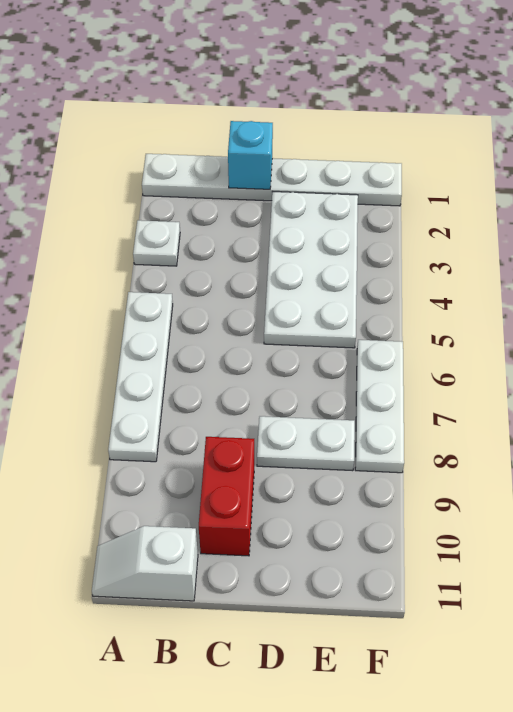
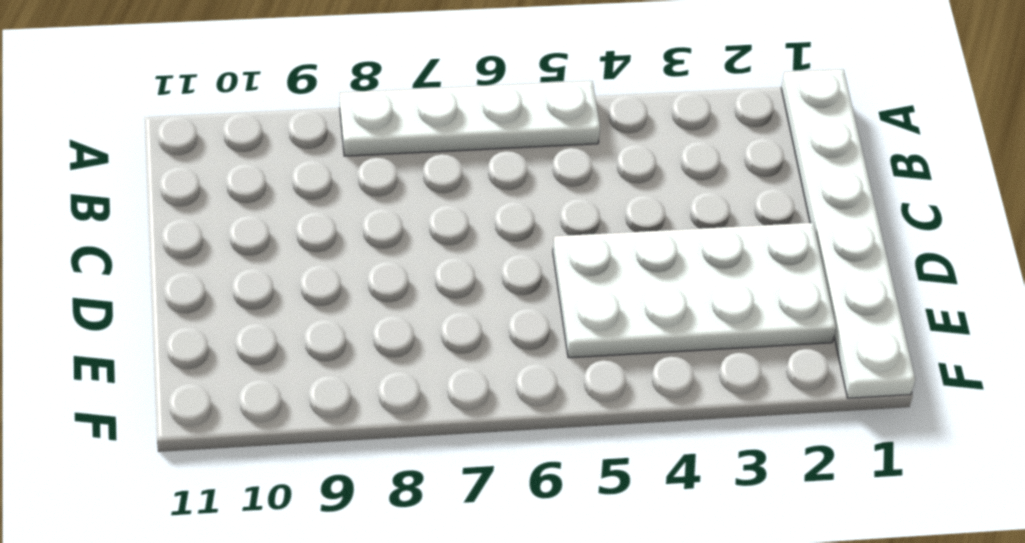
none -> white 1x1 plate [133,220,180,266]
none -> white 1x2 slope [92,526,198,601]

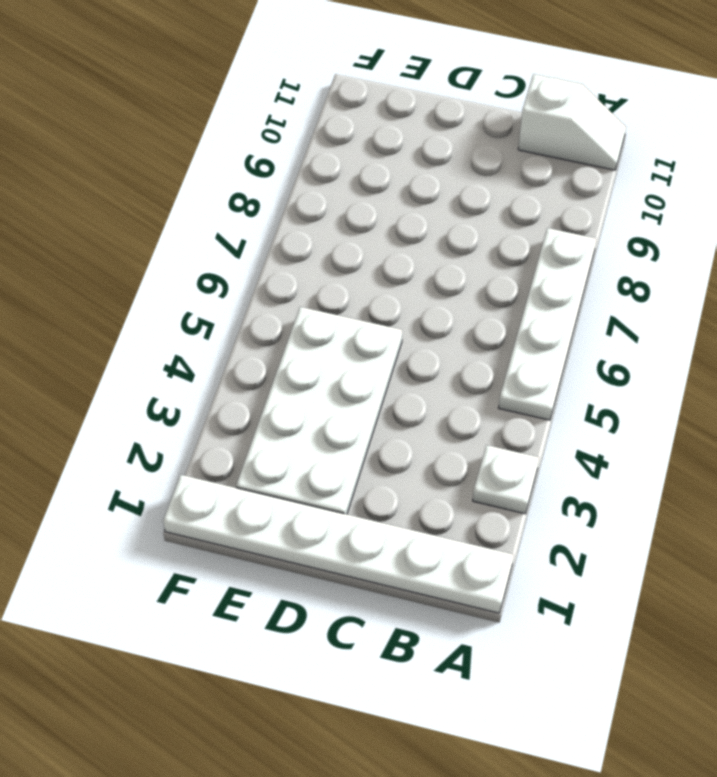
none -> red 1x2 brick [199,437,254,556]
none -> white 1x2 plate [257,416,355,471]

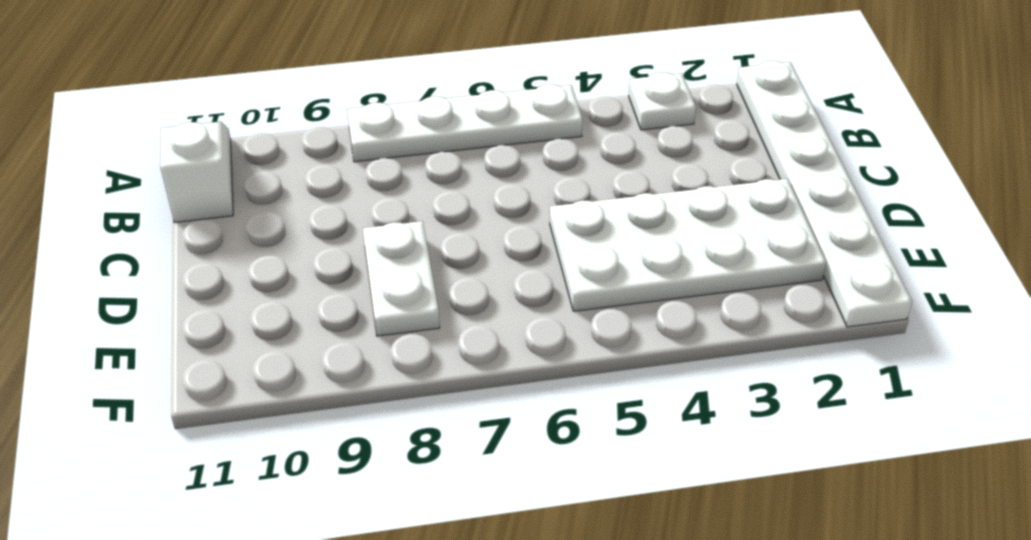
none -> red 1x2 brick [199,437,254,556]
none -> white 1x3 plate [355,340,404,473]

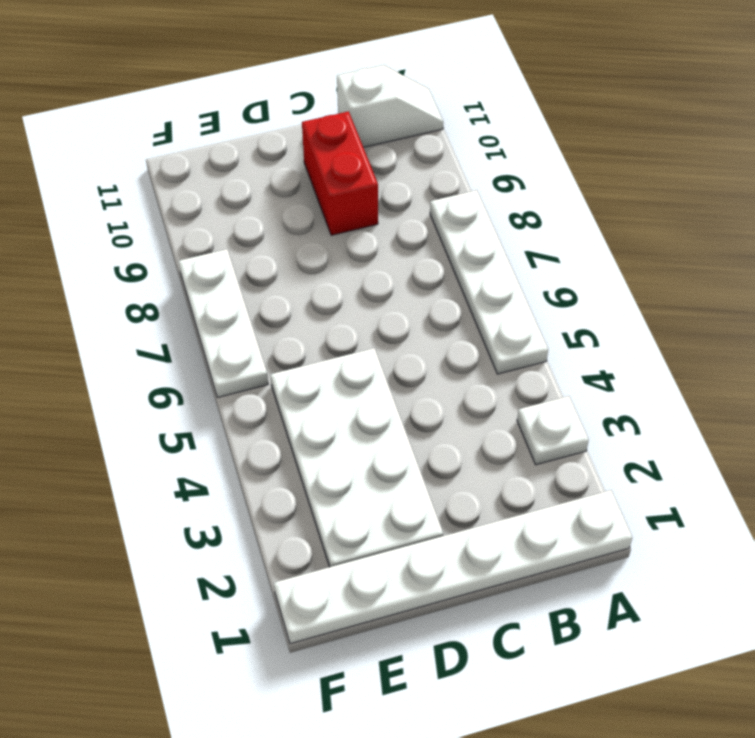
none -> white 1x2 plate [257,416,355,471]
none -> cyan 1x1 brick [228,121,273,189]

